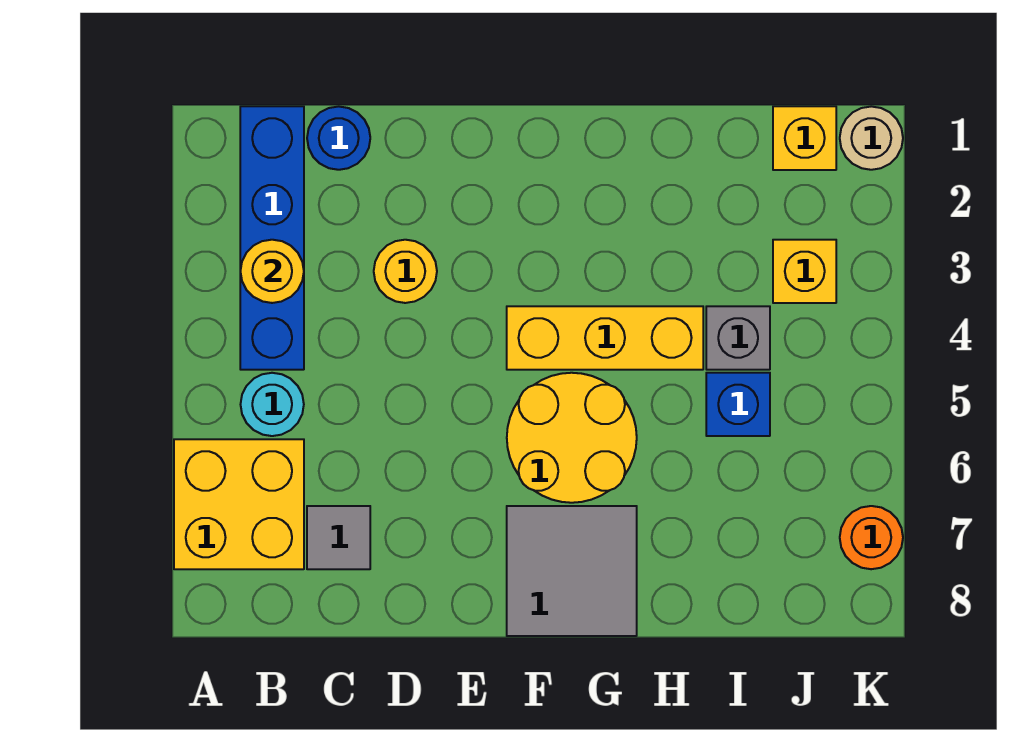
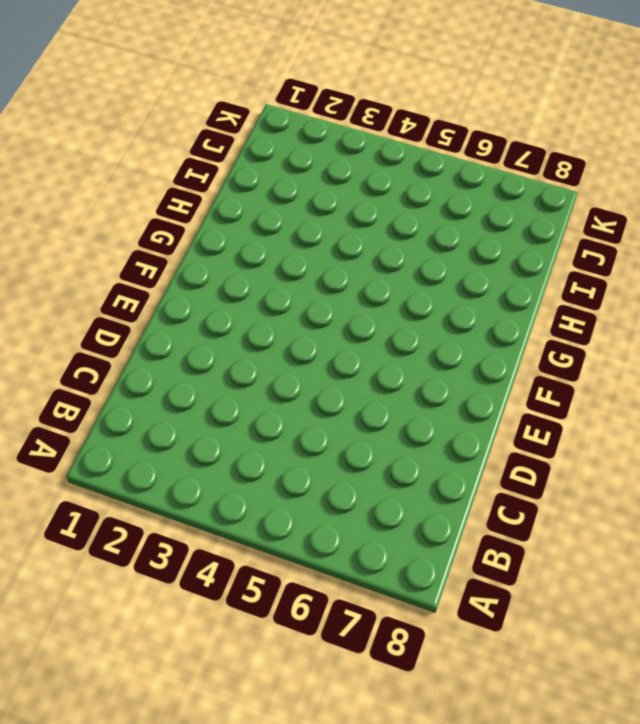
none -> yellow 2x2 brick [174,439,304,569]
none -> blue 1x4 brick [240,106,304,370]
none -> cyan 1x1 round brick [241,373,304,436]

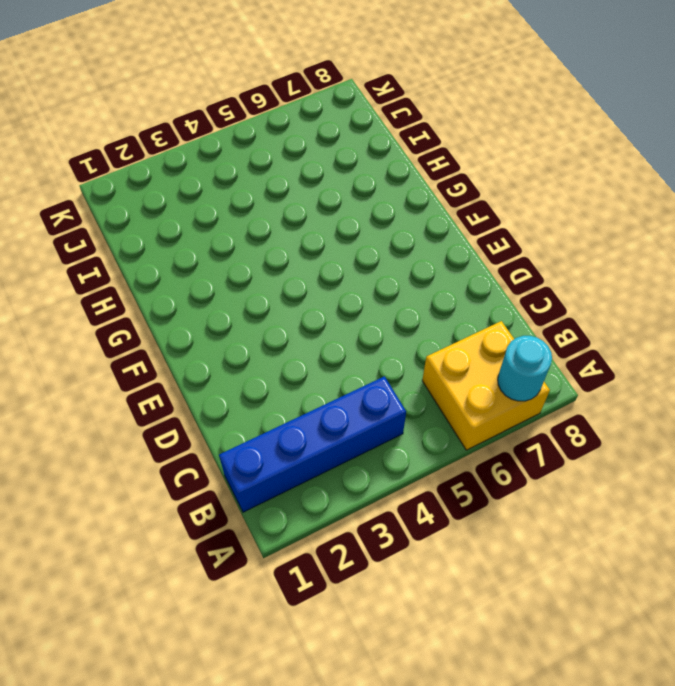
cyan 1x1 round brick [498,336,552,401] -> cyan 1x1 round brick moved to [241,373,304,436]
none -> blue 1x1 round brick [307,106,370,170]
none -> grey 1x1 tile [307,506,370,569]
none -> yellow 1x1 round brick [374,240,437,303]

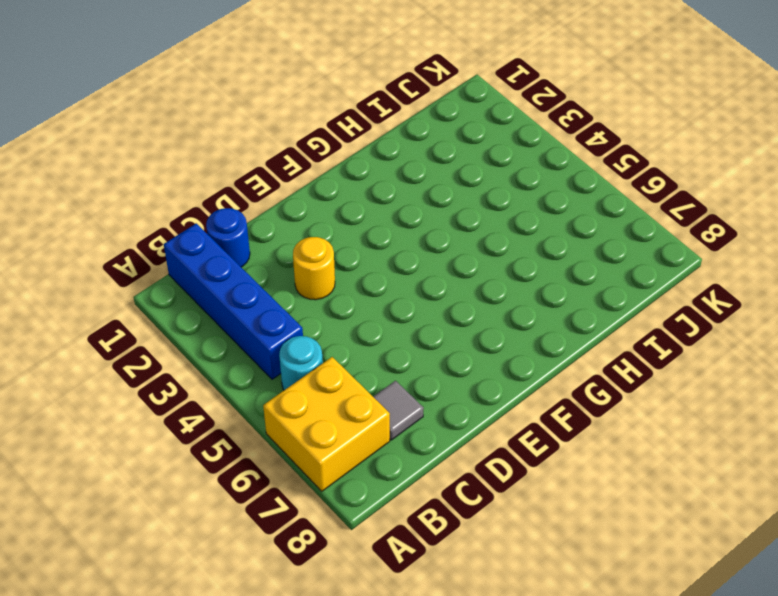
none -> yellow 1x3 brick [507,306,703,370]
none -> yellow 2x2 round brick [507,373,637,503]
none -> grey 2x2 tile [507,506,637,636]

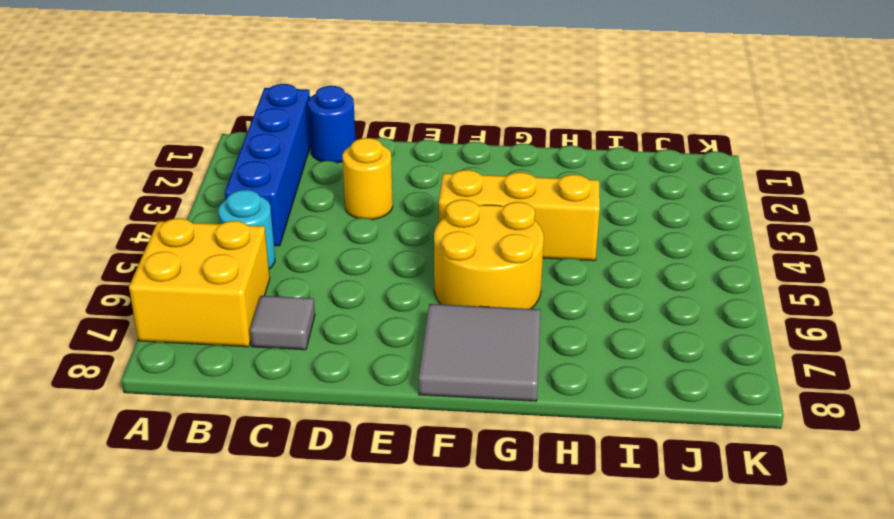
none -> grey 1x1 brick [706,306,770,370]
none -> blue 1x1 brick [706,373,770,436]
none -> yellow 1x1 brick [773,106,836,170]

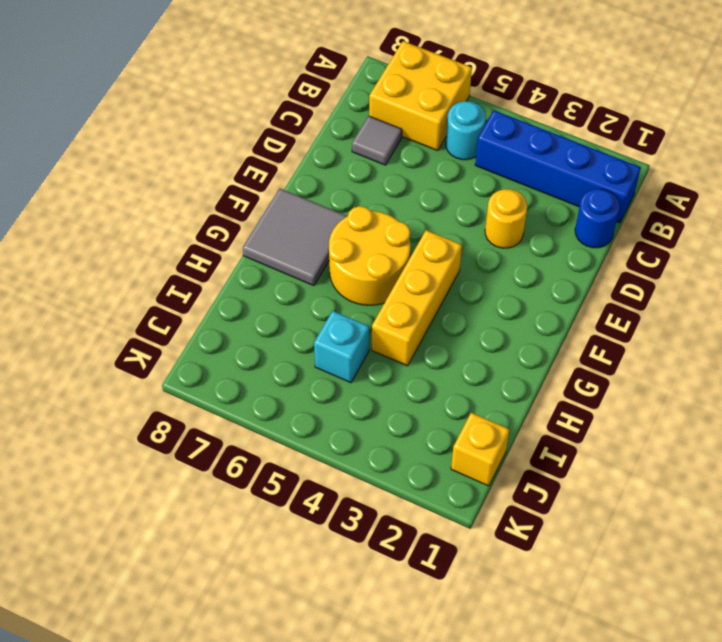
cyan 1x1 brick [314,311,369,383] -> blue 1x1 brick [706,373,770,436]
none -> grey 1x1 brick [706,306,770,370]
none -> yellow 1x1 brick [773,240,836,303]
none -> tan 1x1 round brick [840,106,903,170]

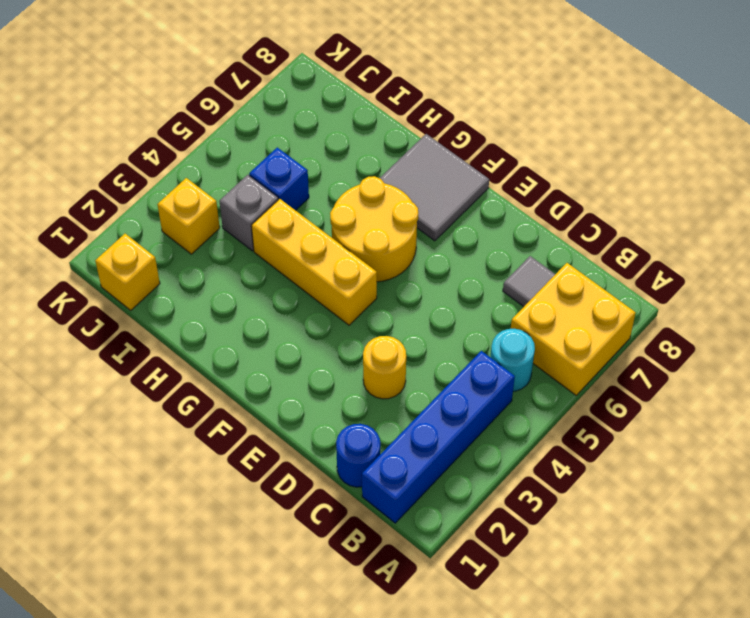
none -> tan 1x1 round brick [840,106,903,170]
none -> orange 1x1 round brick [840,506,903,569]
none -> yellow 1x1 round brick [240,240,304,303]

